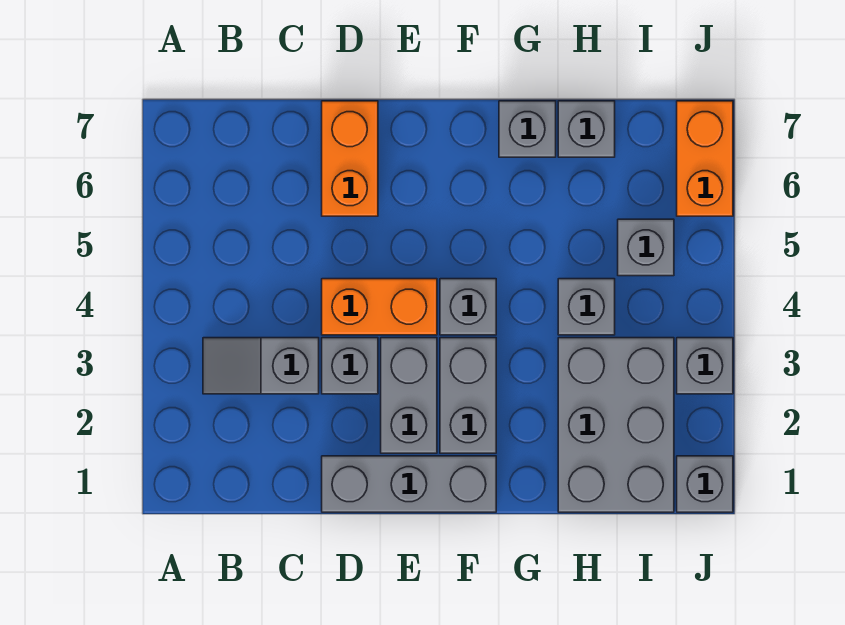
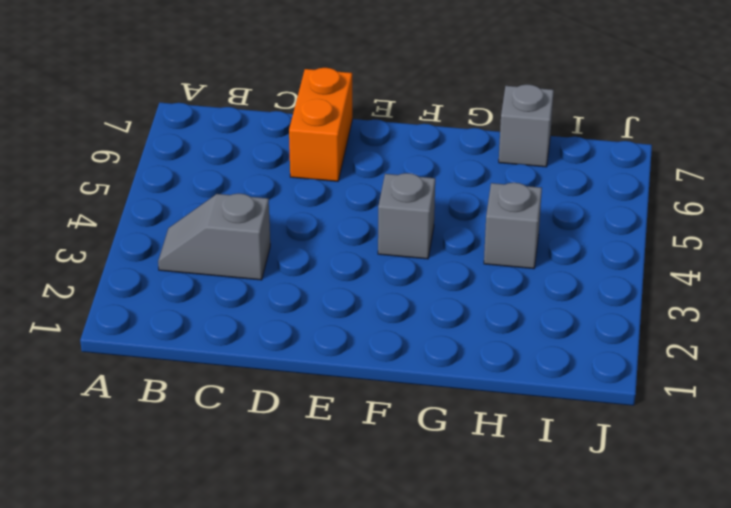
none -> grey 1x3 brick [322,456,496,512]
none -> grey 1x1 brick [322,338,378,394]
none -> orange 1x2 brick [322,279,437,335]

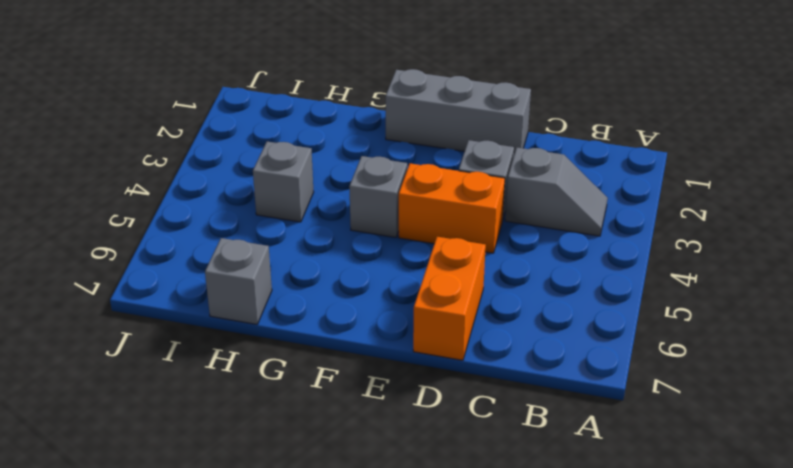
none -> grey 1x2 brick [381,338,437,453]
none -> grey 1x2 brick [440,338,496,453]
none -> grey 1x1 brick [499,101,556,157]

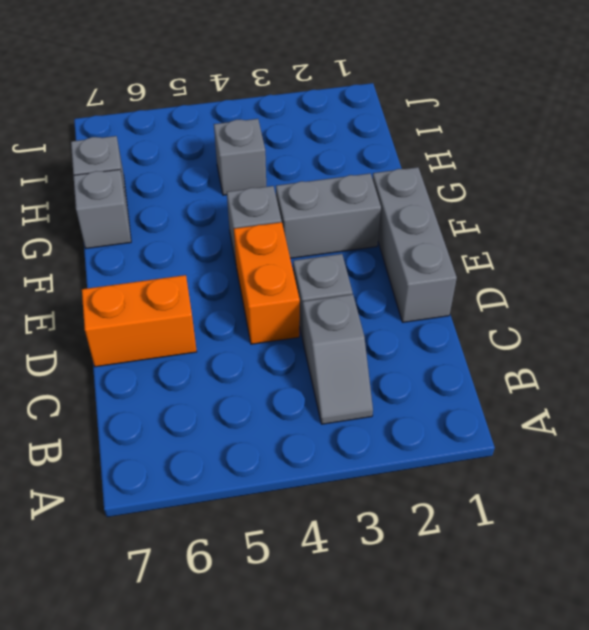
none -> grey 1x2 brick [381,338,437,453]
none -> grey 2x3 brick [558,338,674,512]
none -> grey 1x1 brick [618,219,674,276]

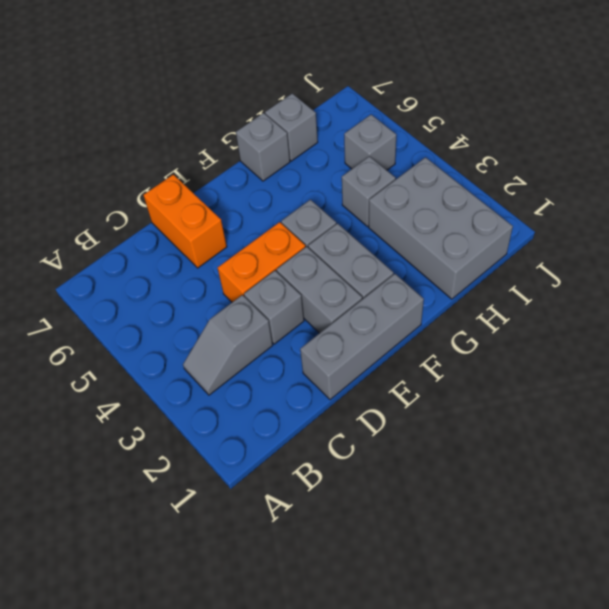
none -> grey 1x1 brick [677,456,733,512]
none -> grey 1x1 brick [677,338,733,394]
none -> orange 1x2 brick [677,101,733,216]

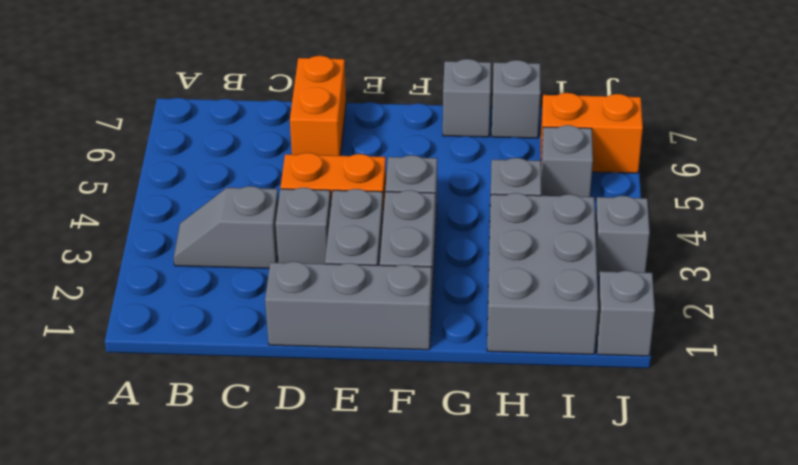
orange 1x2 brick [541,93,643,173] -> orange 1x2 brick turned to [677,101,733,216]

